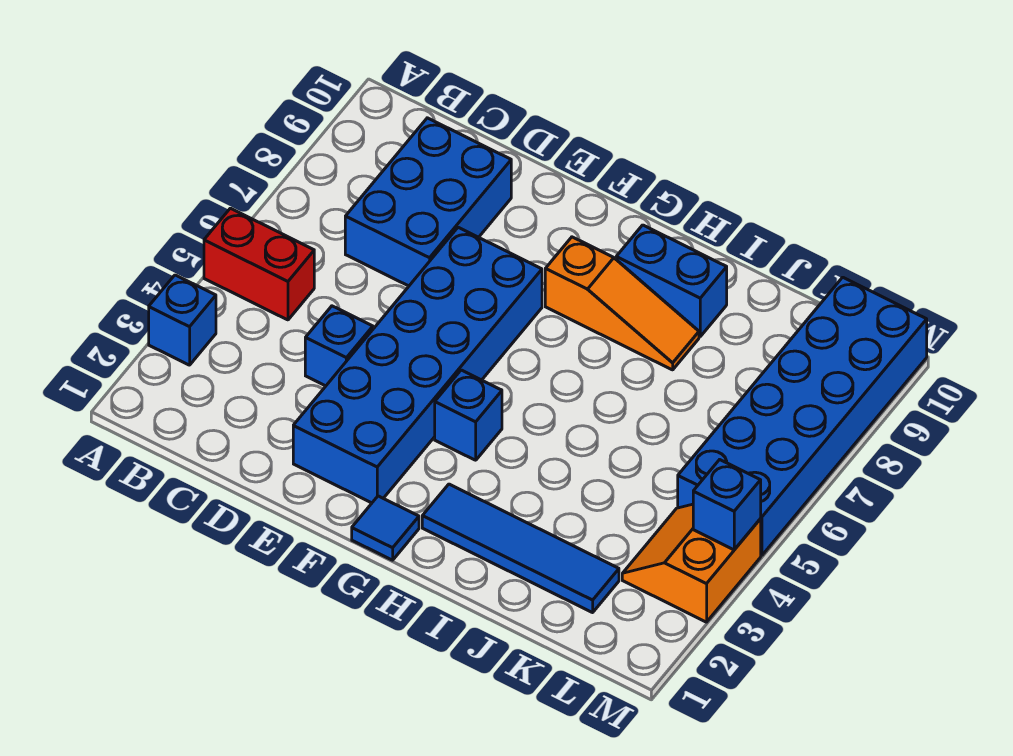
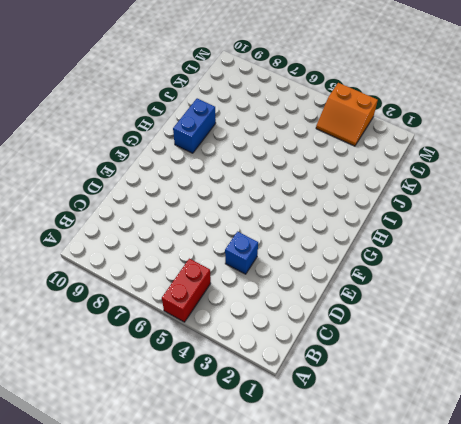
none -> blue 1x1 brick [149,275,216,365]
none -> blue 2x3 brick [345,118,511,286]
none -> blue 2x6 brick [293,227,542,503]

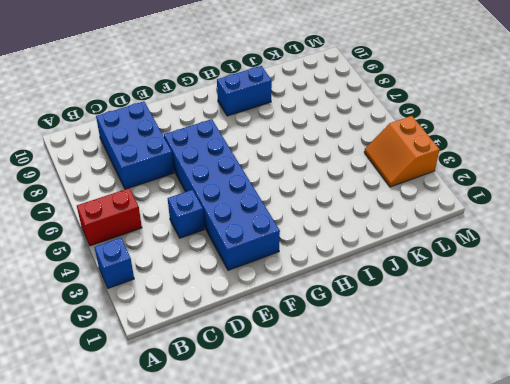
none -> blue 1x1 tile [352,496,419,560]
none -> blue 1x1 brick [435,370,502,460]
none -> orange 1x3 slope [545,237,699,370]

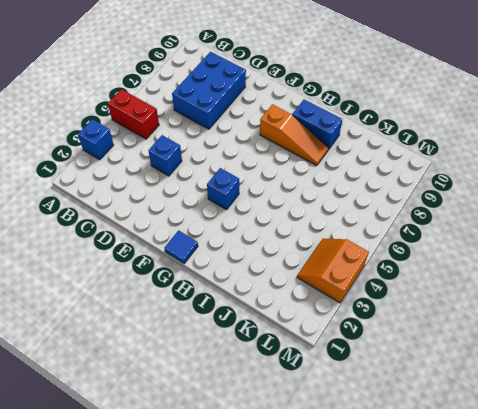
none -> blue 2x6 brick [293,227,542,503]
none -> blue 1x4 tile [422,484,619,613]
none -> blue 2x6 brick [678,277,927,556]

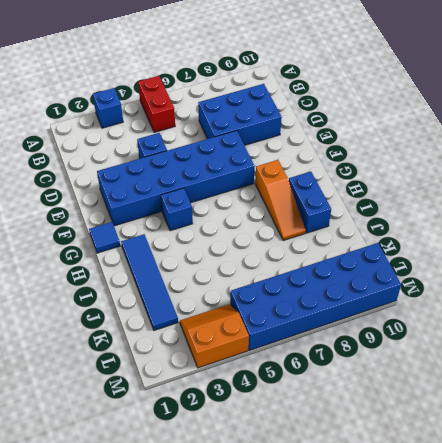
none -> blue 1x1 brick [693,460,761,550]

